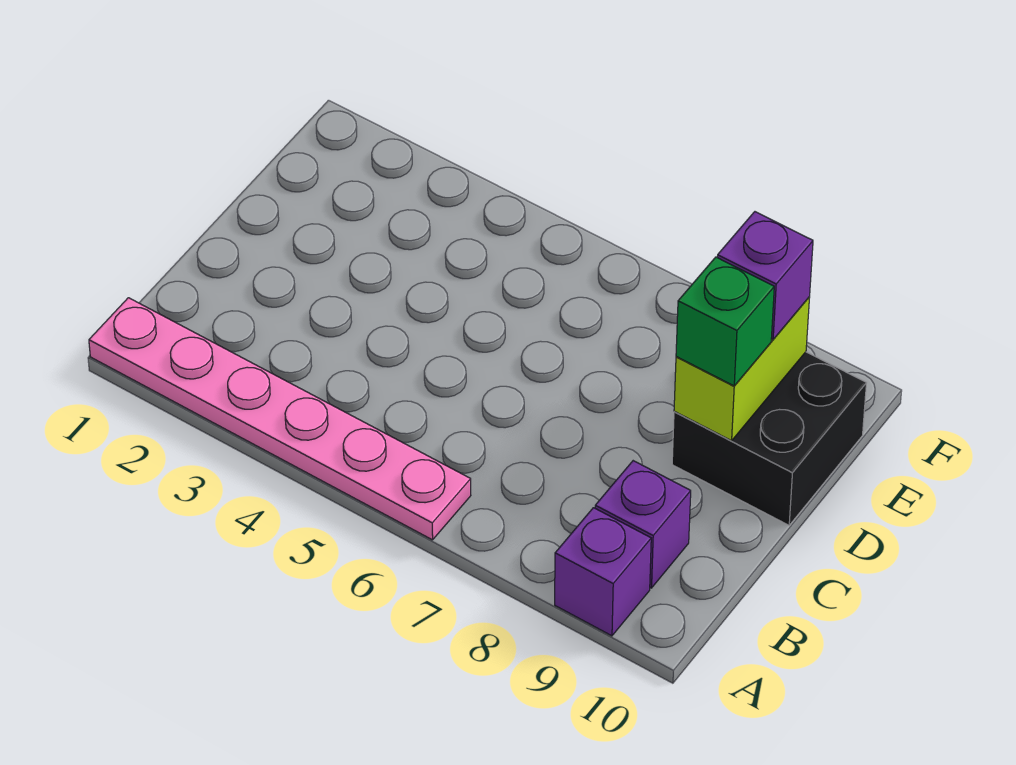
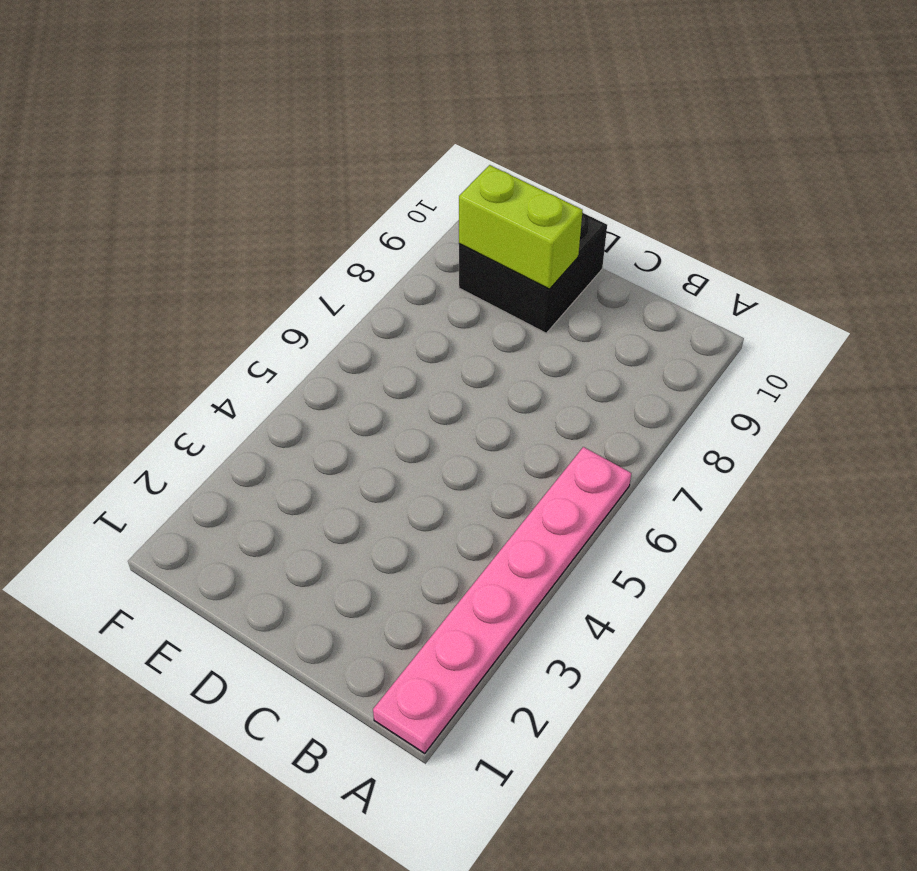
none -> purple 1x1 brick [555,508,651,636]
none -> purple 1x1 brick [595,461,691,588]

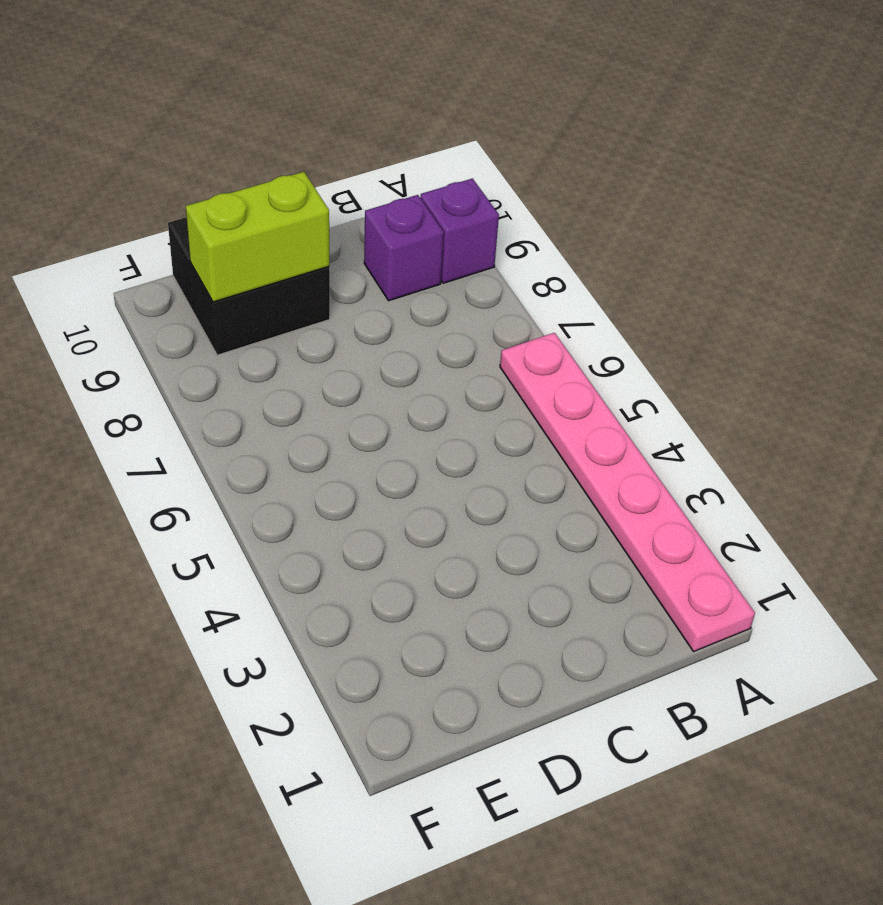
none -> green 1x1 brick [676,257,774,386]
none -> purple 1x1 brick [717,212,813,340]

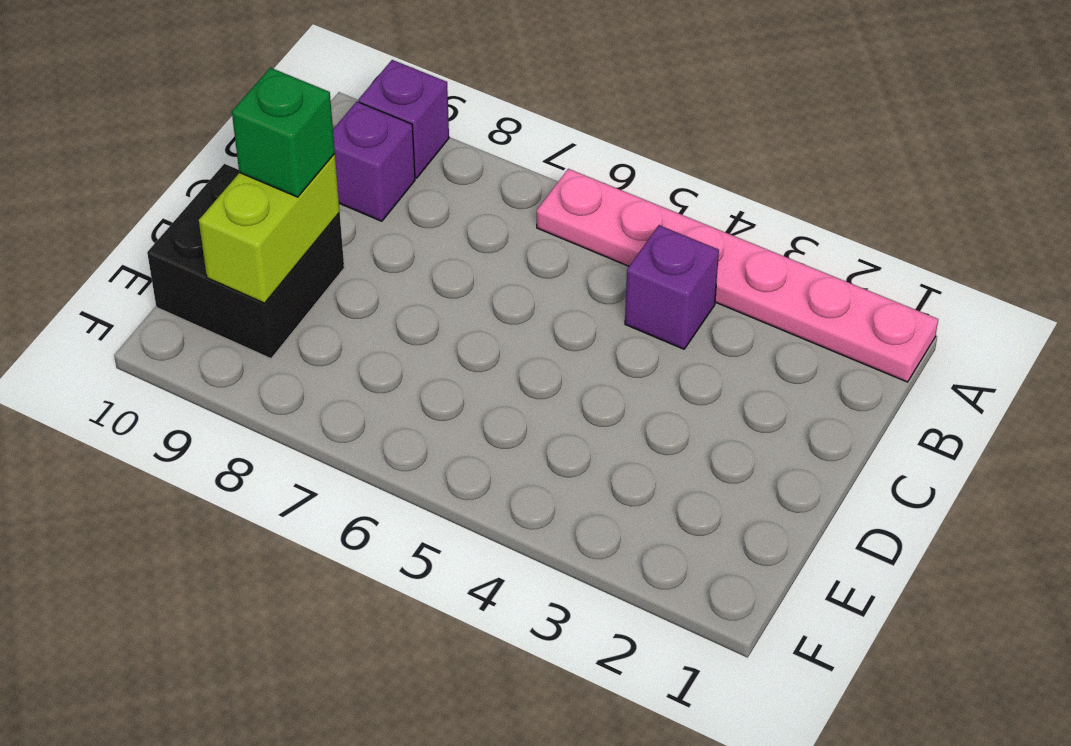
purple 1x1 brick [625,225,719,349] -> purple 1x1 brick moved to [717,212,813,340]

